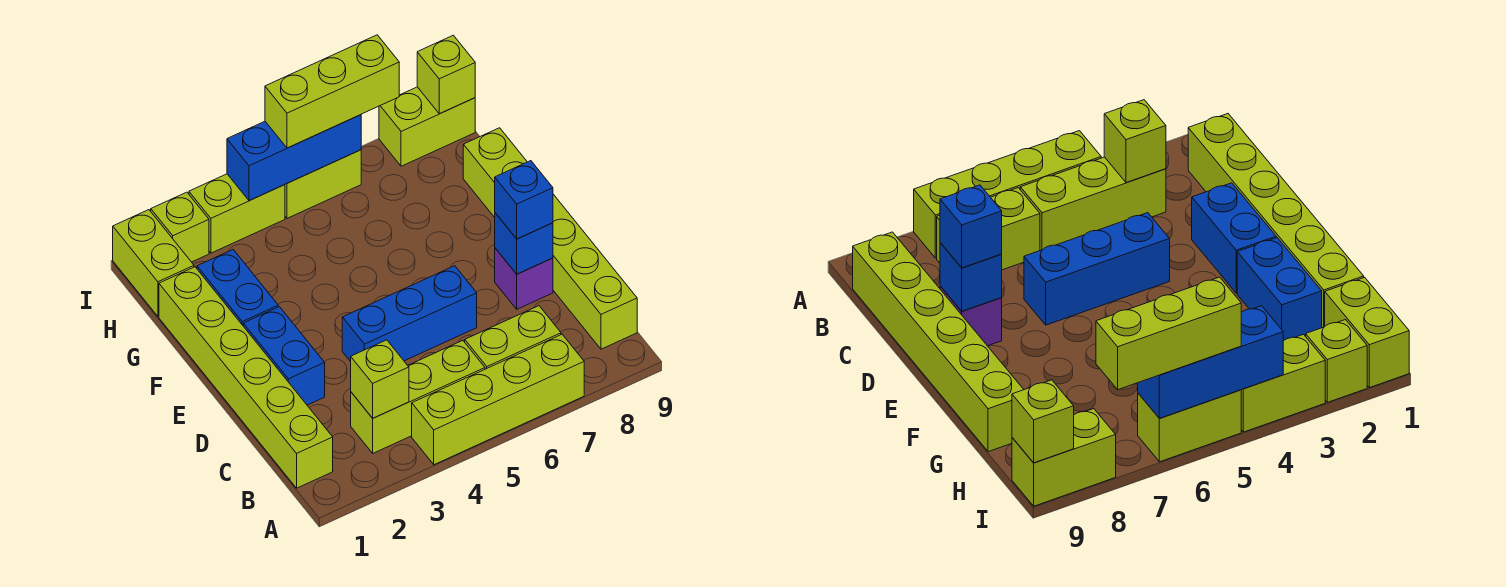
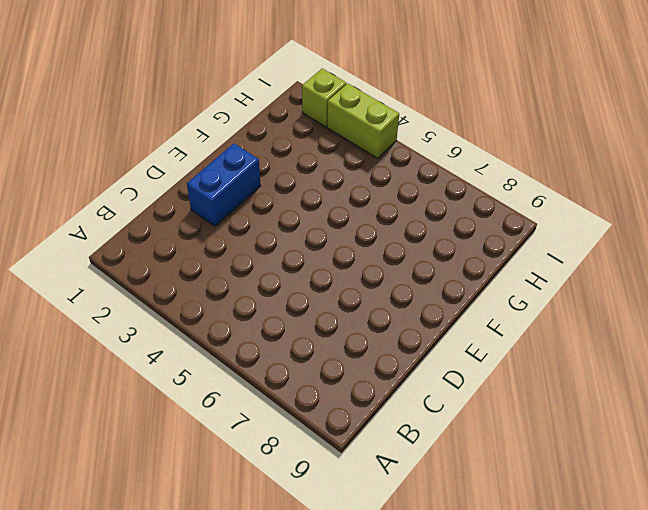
none -> lime 1x4 brick [412,334,584,465]
none -> lime 1x6 brick [159,267,333,488]
none -> lime 1x3 brick [351,341,485,453]

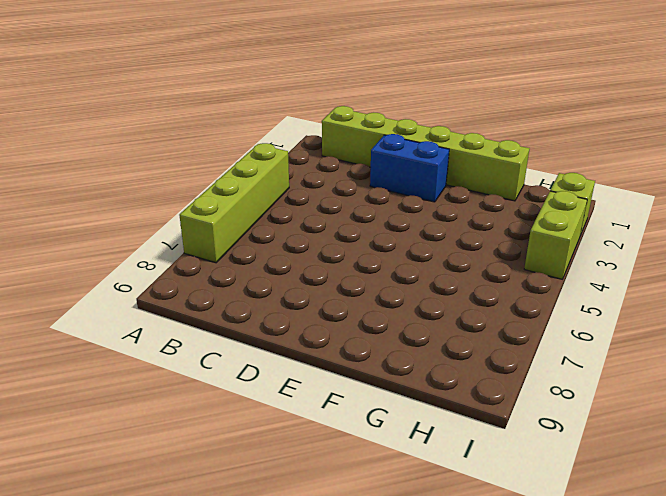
none -> lime 1x3 brick [351,341,485,453]
none -> lime 1x2 brick [465,306,561,369]
none -> lime 1x6 brick [463,128,637,349]

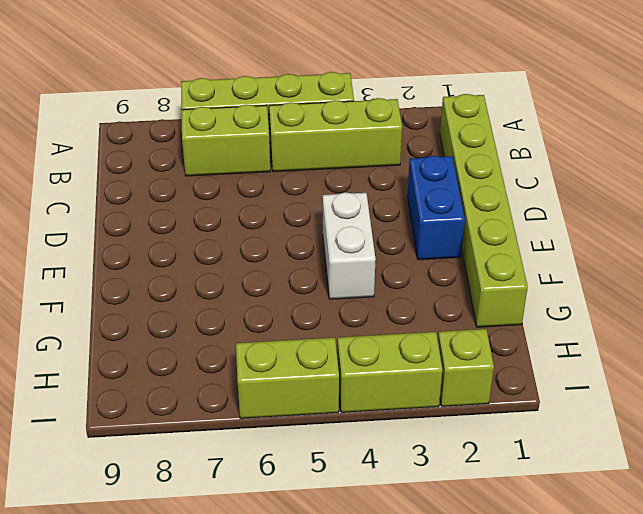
white 1x2 brick [323,192,376,299] -> none
none -> lime 1x6 brick [463,128,637,349]
none -> blue 1x3 brick [342,266,477,362]
none -> purple 1x1 brick [495,248,553,309]

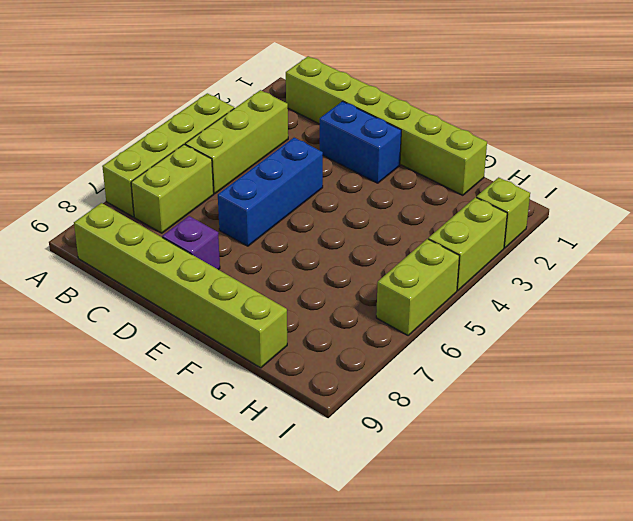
none -> blue 1x2 brick [197,250,278,325]
none -> lime 1x2 brick [113,210,194,316]
none -> lime 1x2 brick [379,87,475,166]

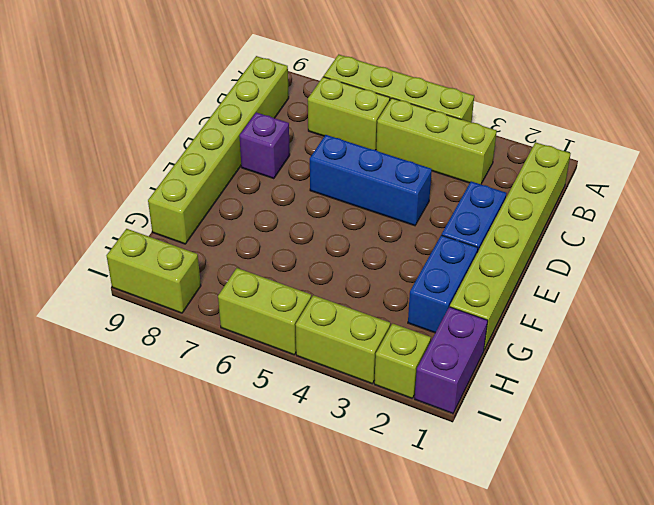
purple 1x2 brick [414,307,488,414] -> lime 1x2 brick [113,210,194,316]
none -> lime 1x1 brick [351,340,409,418]
none -> blue 1x1 brick [495,213,553,274]
none -> blue 1x3 brick [227,115,361,201]

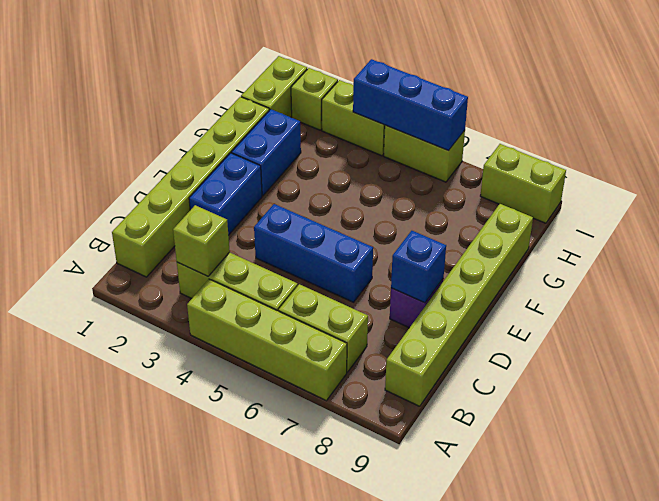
none -> lime 1x1 brick [417,35,475,114]
none -> blue 1x1 brick [495,161,553,239]
none -> lime 1x3 brick [265,35,399,148]

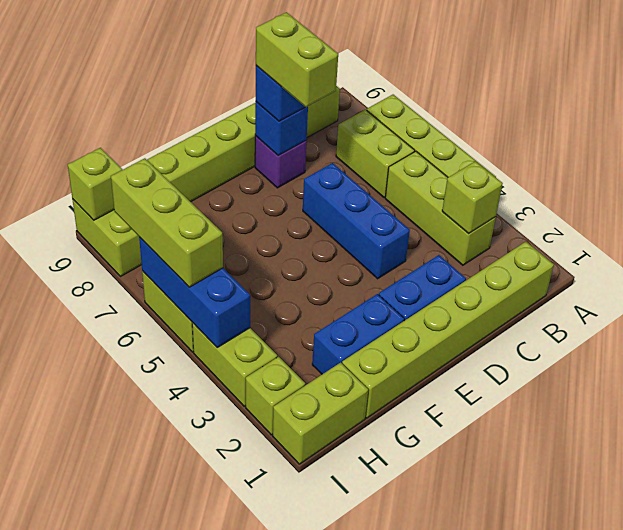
lime 1x2 brick [256,12,338,107] -> none

